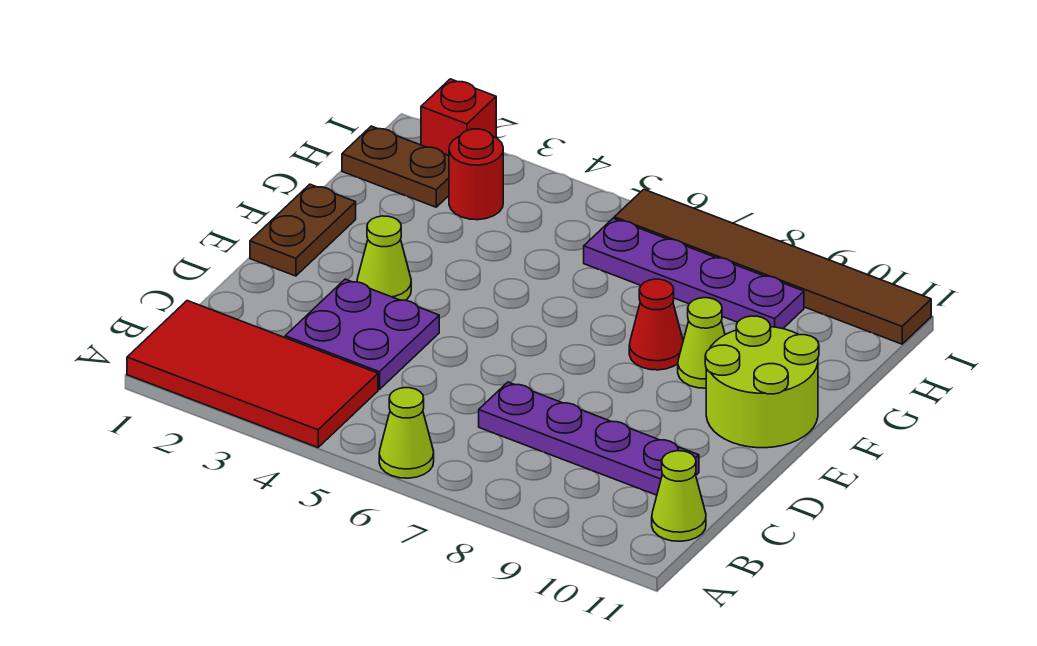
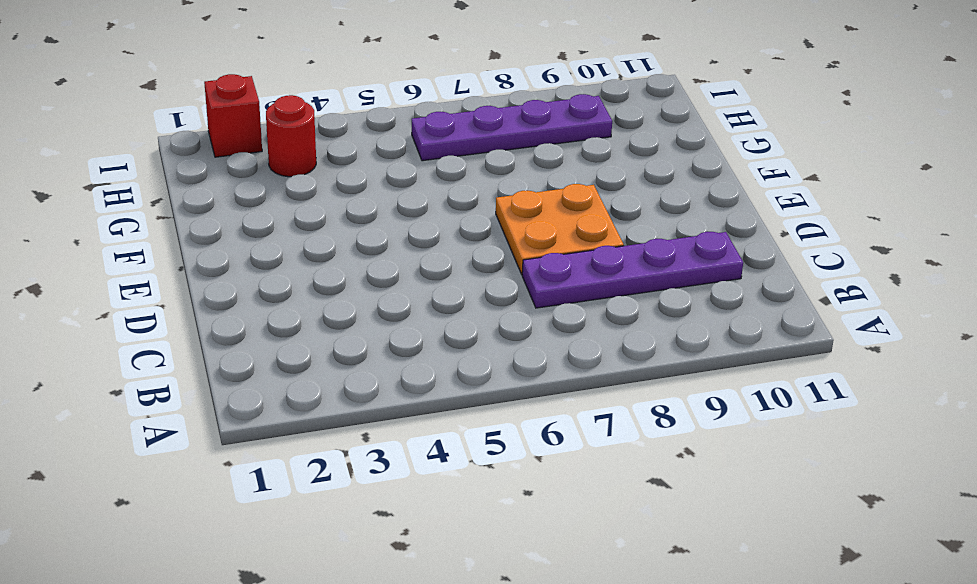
orange 2x2 plate [496,184,624,274] -> none
none -> red 2x4 tile [127,301,378,447]
none -> lime 1x1 cone [379,388,434,478]
none -> lime 1x1 cone [652,451,706,541]

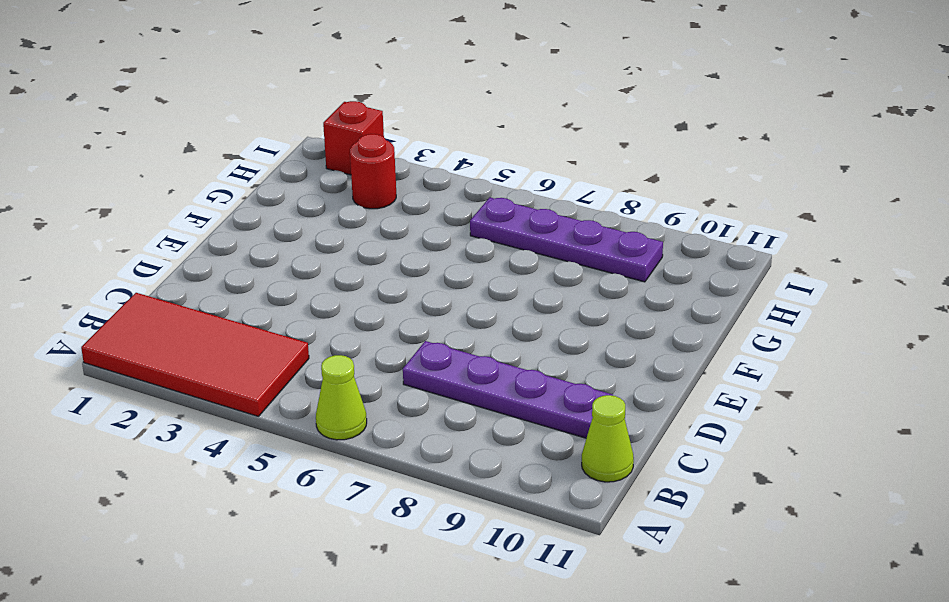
none -> purple 2x2 plate [285,279,439,389]
none -> brown 1x2 plate [250,184,356,276]
none -> lime 1x1 cone [357,216,411,300]

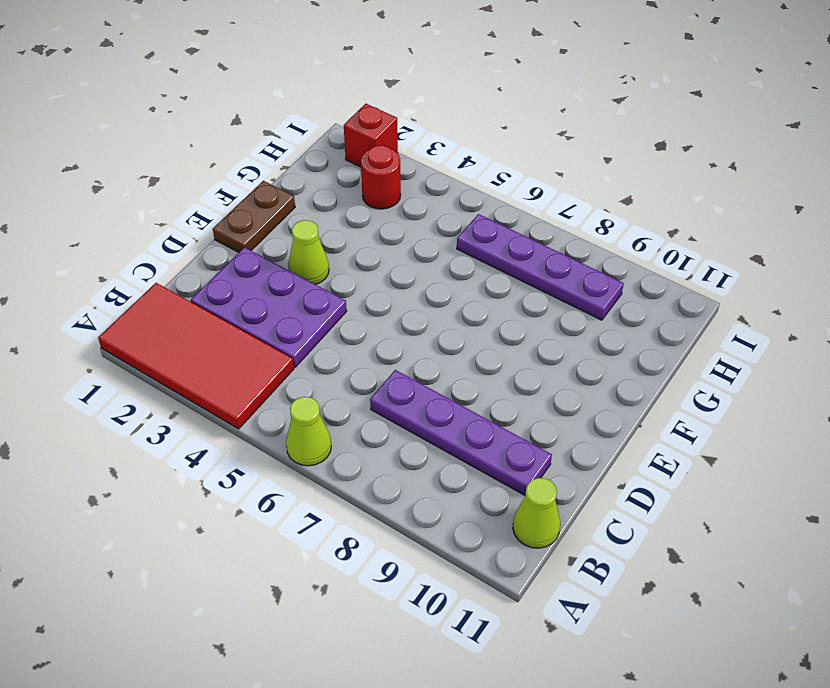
purple 2x3 plate [191,247,347,367] -> purple 2x2 plate [285,279,439,389]
none -> lime 2x2 round brick [705,316,819,448]
none -> red 1x1 cone [629,279,683,370]
none -> lime 1x1 cone [678,298,725,388]

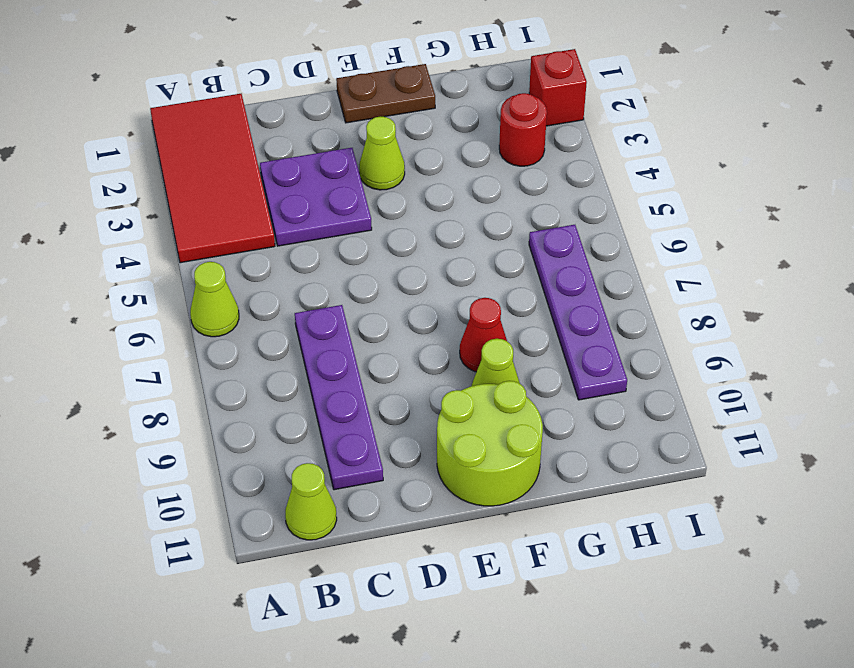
none -> brown 1x2 plate [342,126,449,207]
none -> brown 1x6 tile [614,189,931,344]

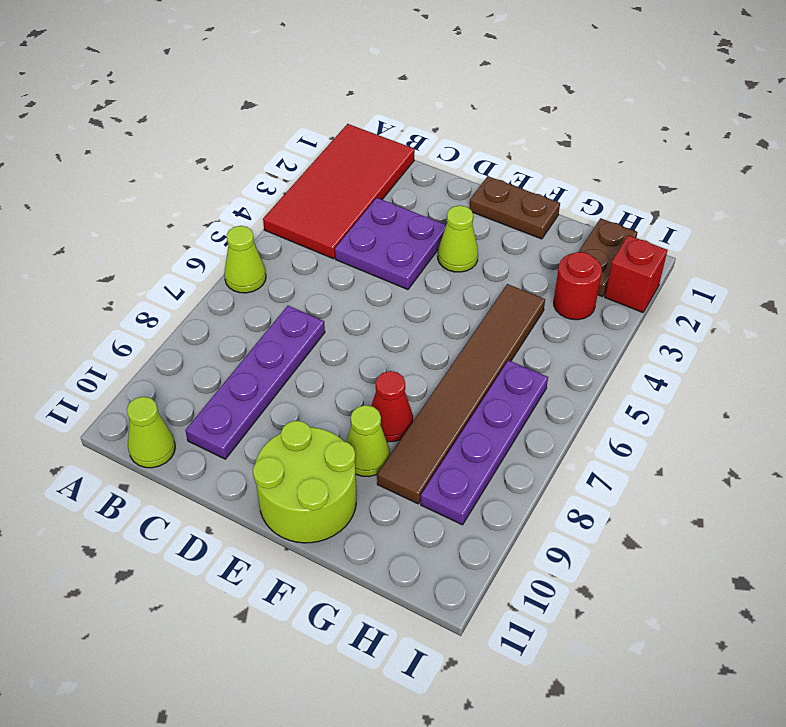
brown 1x6 tile [377,284,545,504] -> brown 1x6 tile moved to [614,189,931,344]

